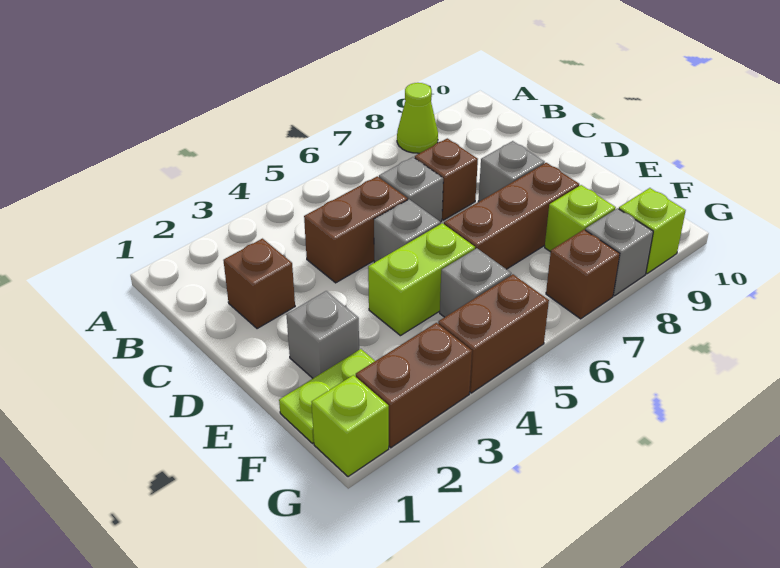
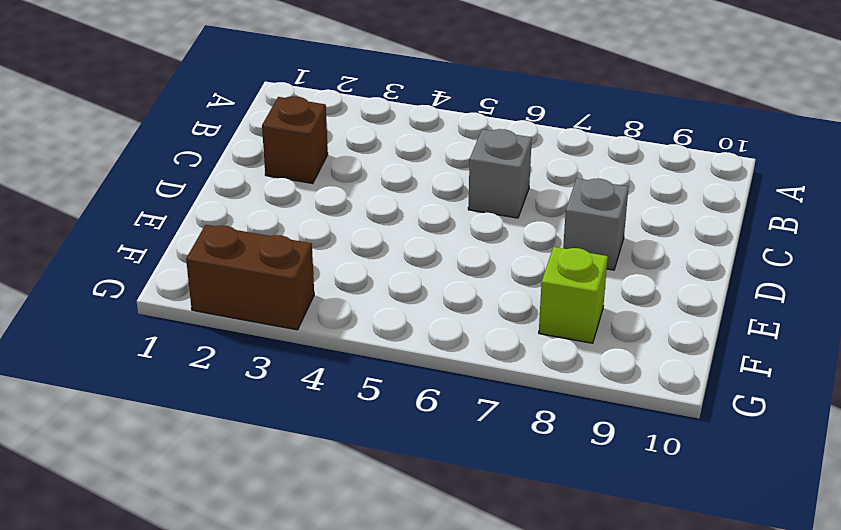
none -> lime 1x1 cone [397,83,438,153]
none -> brown 1x2 brick [304,176,408,283]
none -> brown 1x1 brick [415,138,478,220]

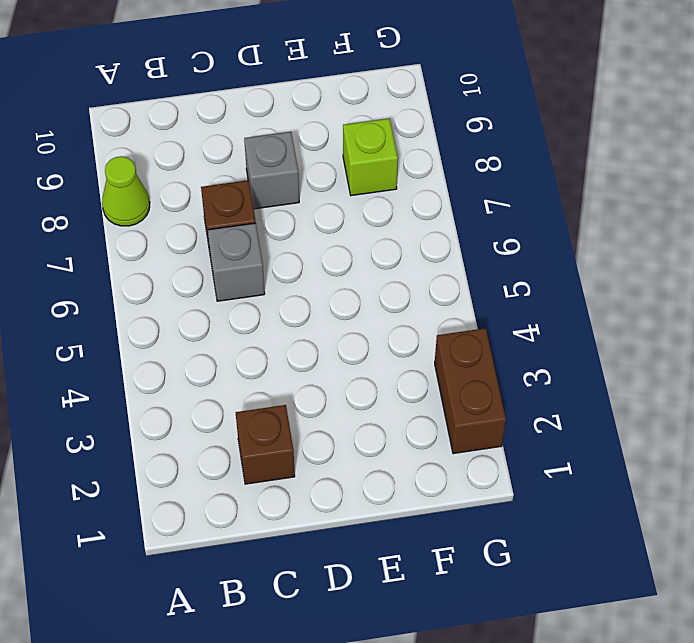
none -> brown 1x2 brick [304,176,408,283]
none -> grey 1x1 brick [374,199,441,263]
none -> grey 1x1 brick [286,291,359,378]

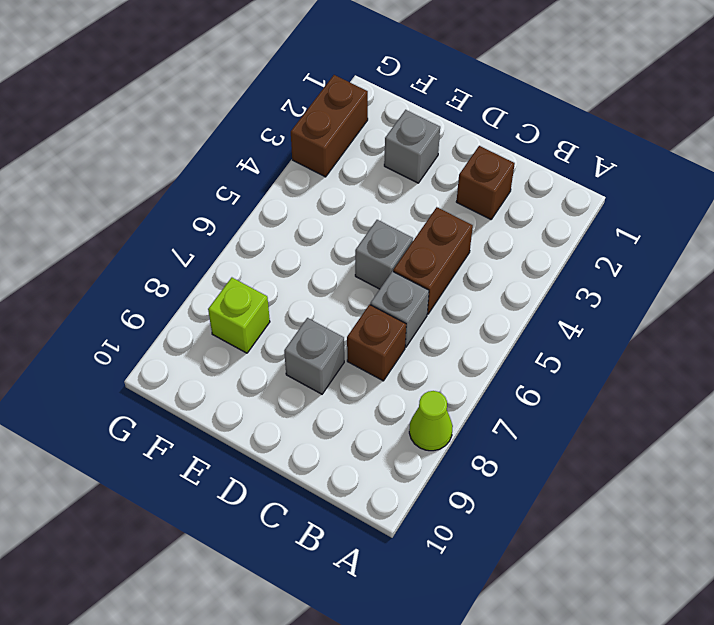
none -> lime 1x2 brick [368,223,475,336]
none -> brown 1x3 brick [444,163,579,269]
none -> lime 1x2 plate [279,349,375,443]

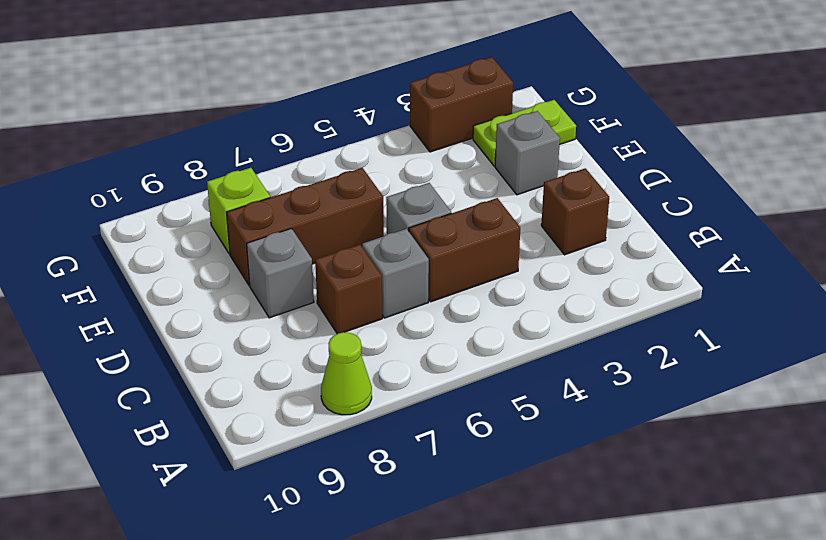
none -> lime 1x2 brick [368,223,475,336]
none -> grey 1x1 brick [440,248,511,317]
none -> lime 1x1 brick [312,375,389,477]

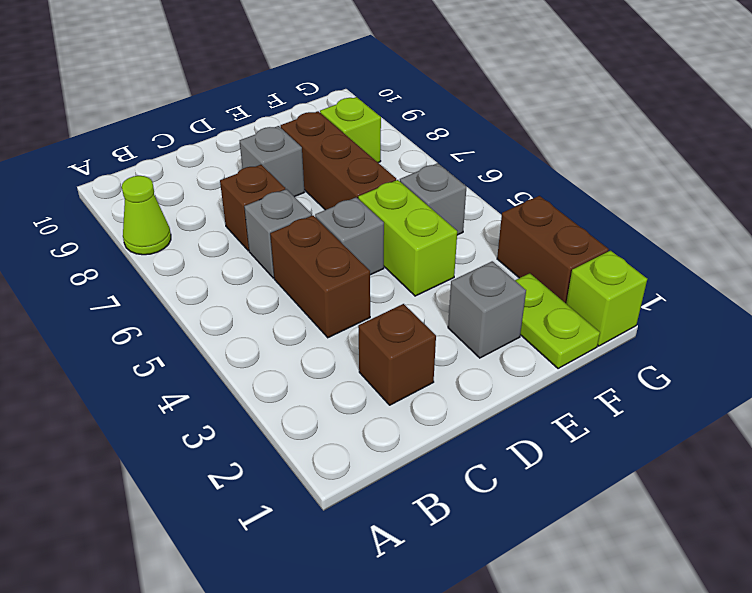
none -> brown 1x2 brick [438,274,549,393]
none -> brown 1x1 brick [546,230,620,319]
none -> grey 1x1 brick [585,208,653,296]

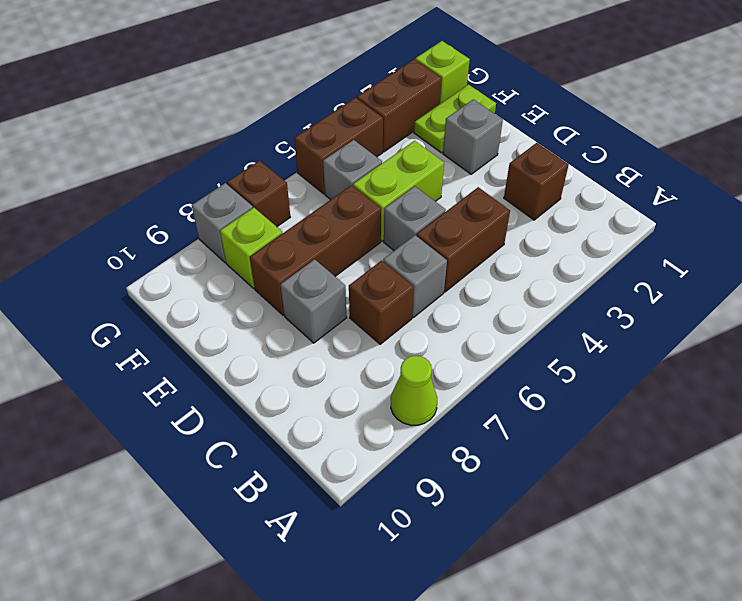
none -> lime 1x1 brick [619,188,686,274]

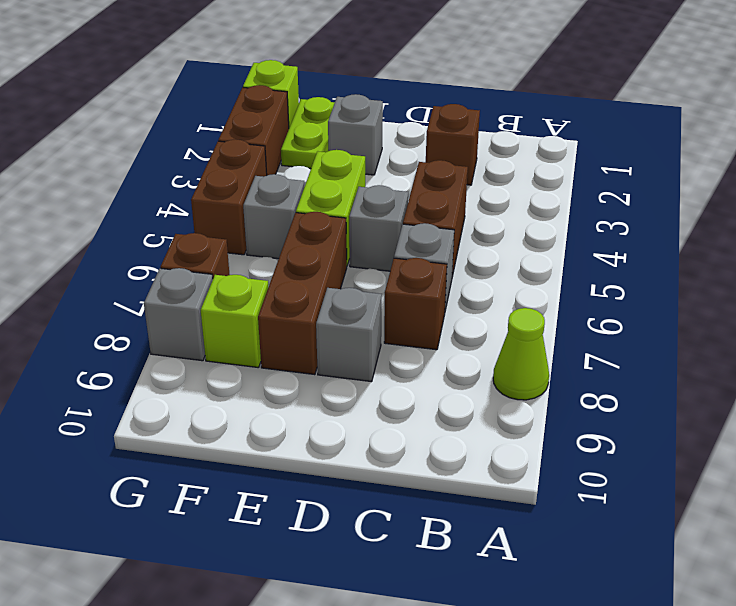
none -> lime 1x1 brick [619,188,686,274]

